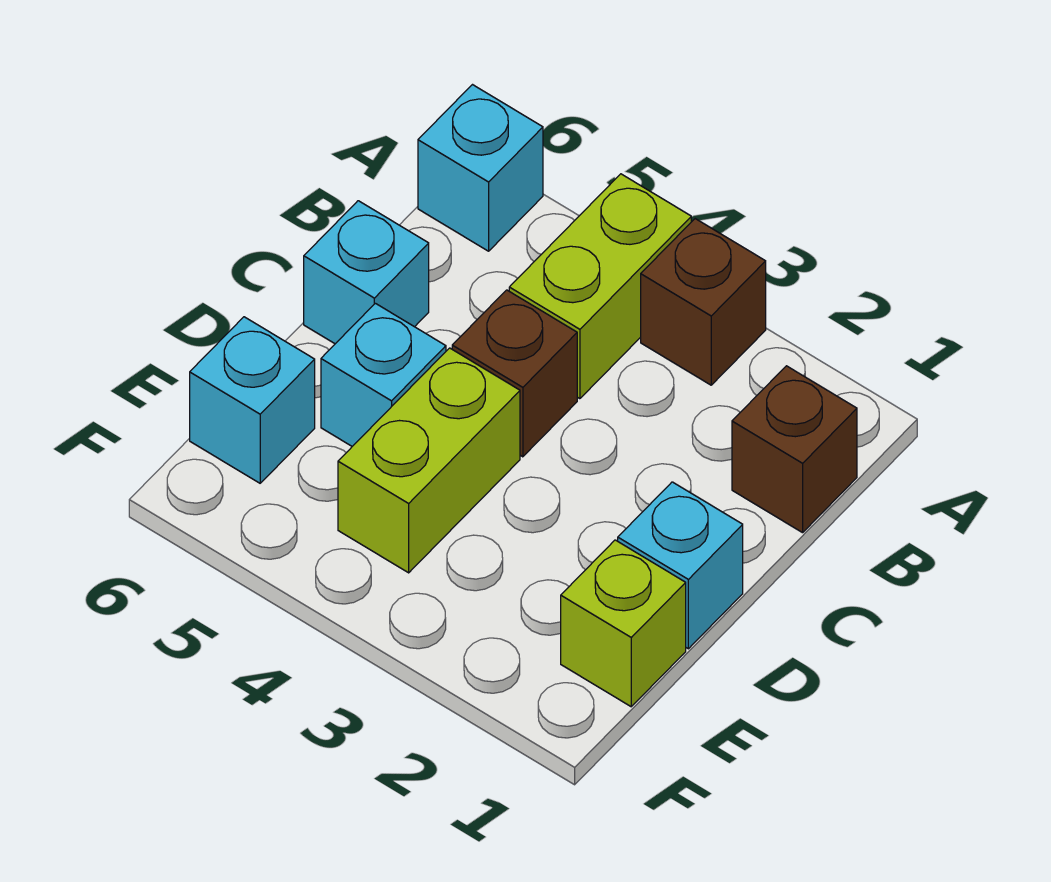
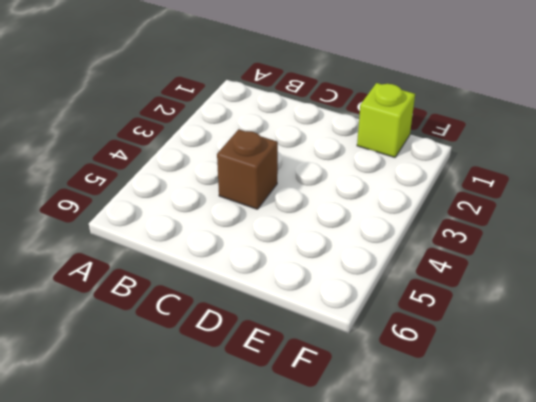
none -> brown 1x1 brick [641,219,766,385]
none -> lime 1x2 brick [509,174,691,399]

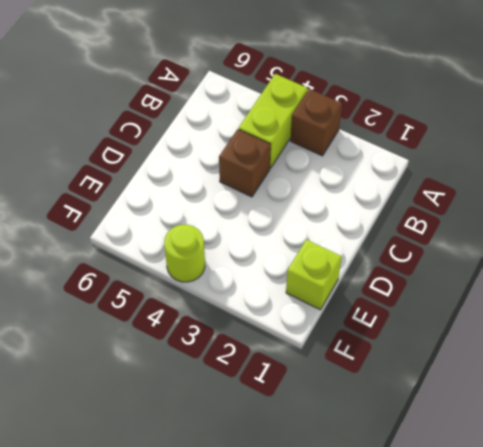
lime 1x1 round brick [164,225,205,282] -> none
none -> cyan 1x1 brick [418,85,543,251]
none -> brown 1x1 brick [732,366,857,533]

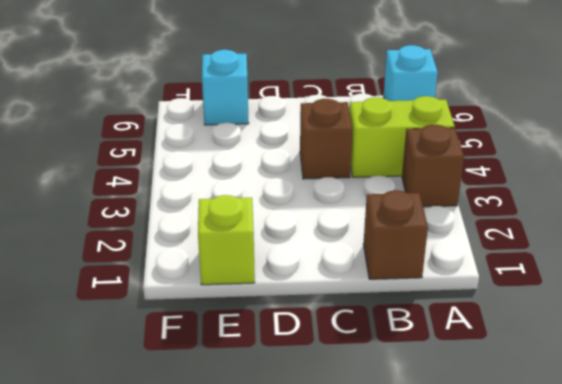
none -> cyan 1x1 brick [304,201,429,344]
none -> cyan 1x1 brick [618,482,743,649]

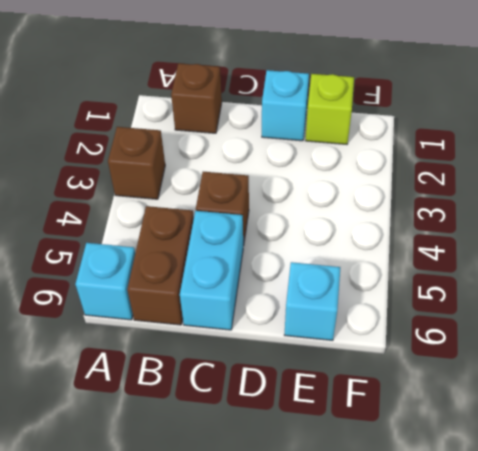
brown 1x2 brick [127,206,194,325] -> none
cyan 1x2 brick [180,211,243,330] -> cyan 1x1 brick [304,201,429,344]
none -> lime 1x2 brick [509,174,691,399]
none -> lime 1x2 brick [338,348,520,573]

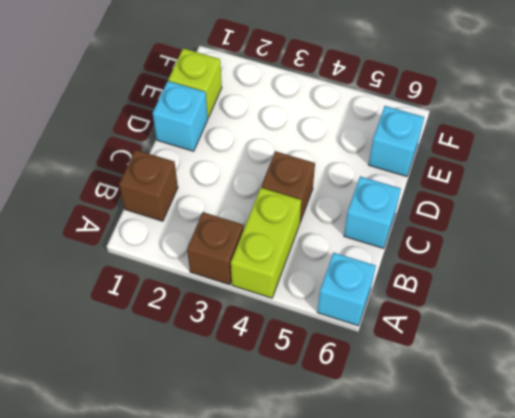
none -> lime 1x2 brick [338,348,520,573]
none -> cyan 1x1 brick [321,303,446,446]

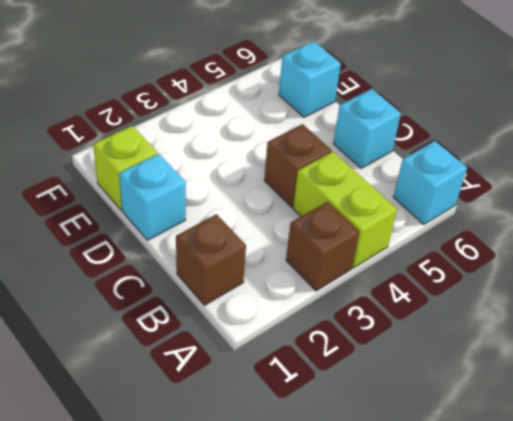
none -> lime 1x2 brick [338,348,520,573]
none -> cyan 1x1 brick [321,303,446,446]

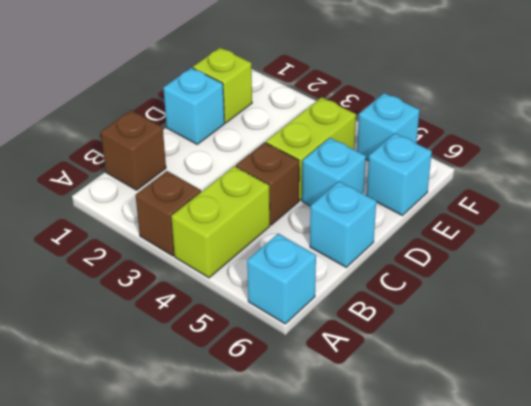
cyan 1x1 brick [357,93,419,161] -> none

